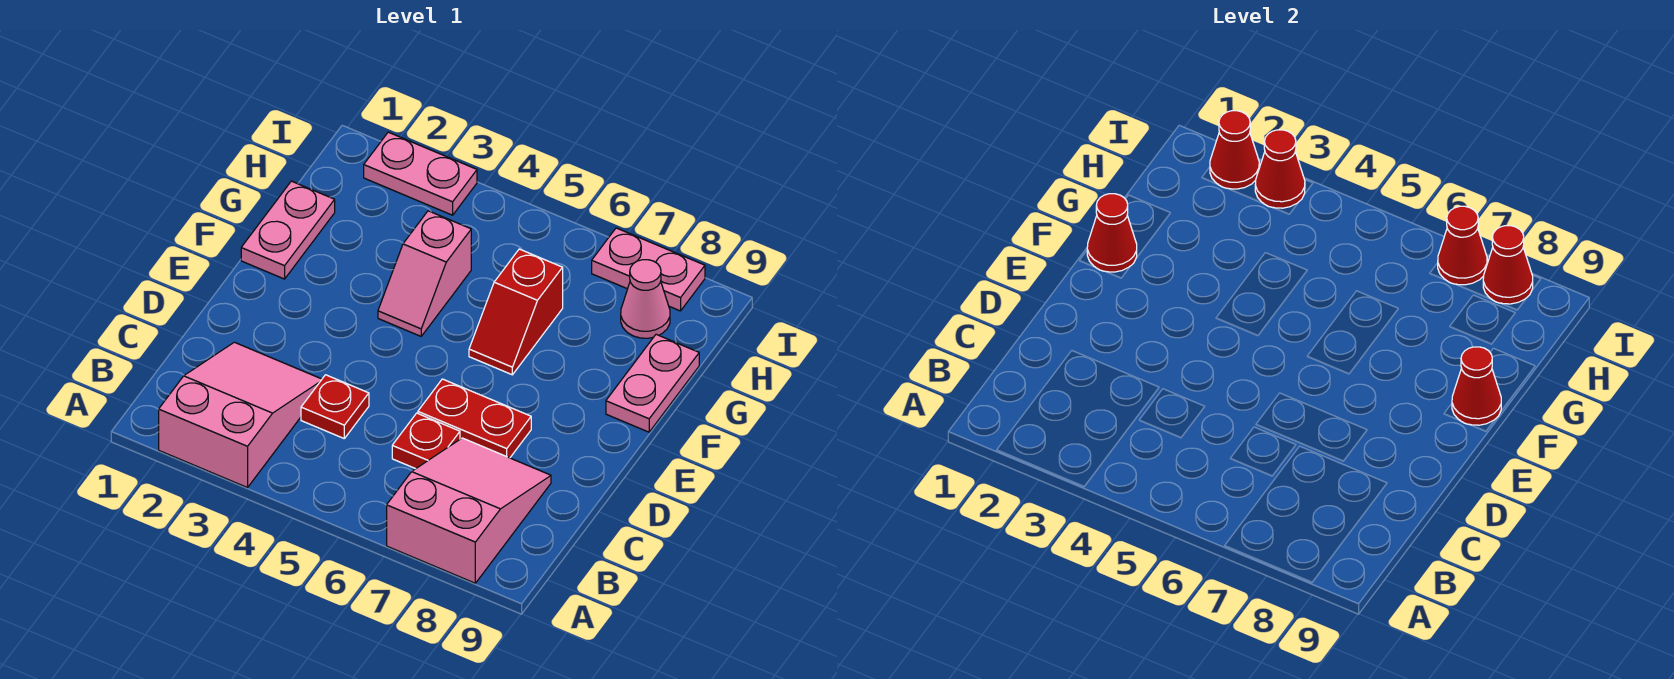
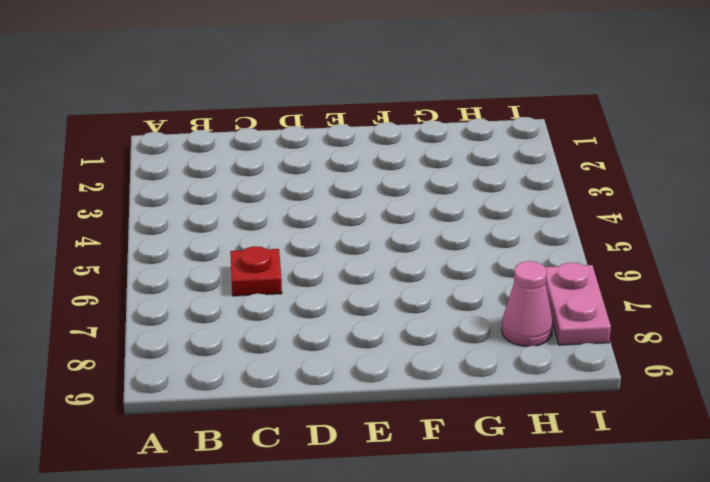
none -> pink 2x3 slope [159,342,322,488]
none -> pink 2x3 slope [387,438,551,583]
none -> red 1x1 plate [301,375,369,438]

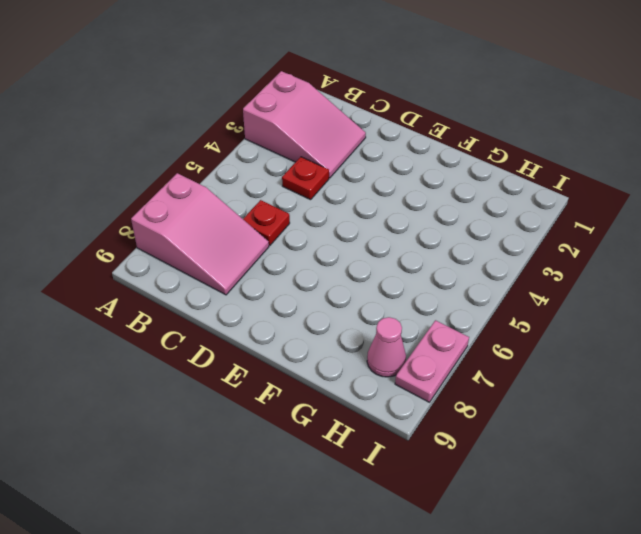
none -> red 1x2 plate [418,379,531,458]
none -> pink 1x2 plate [241,181,335,279]
none -> pink 1x2 slope [378,211,471,336]

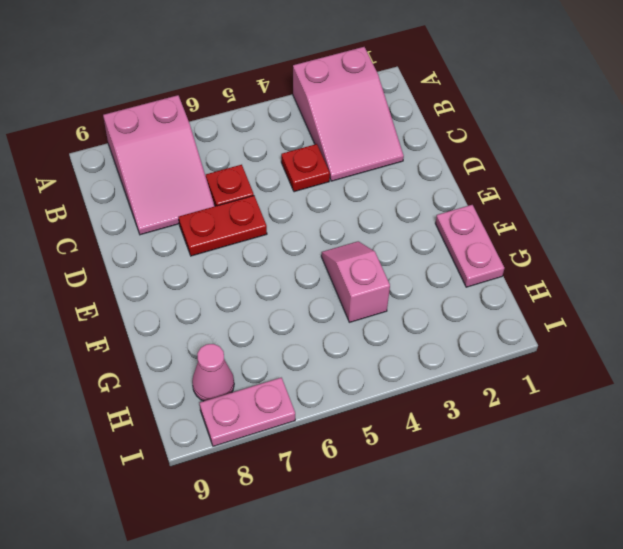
none -> red 1x2 slope [469,249,563,375]
none -> pink 1x2 plate [606,334,699,432]
none -> pink 1x2 plate [364,132,477,215]

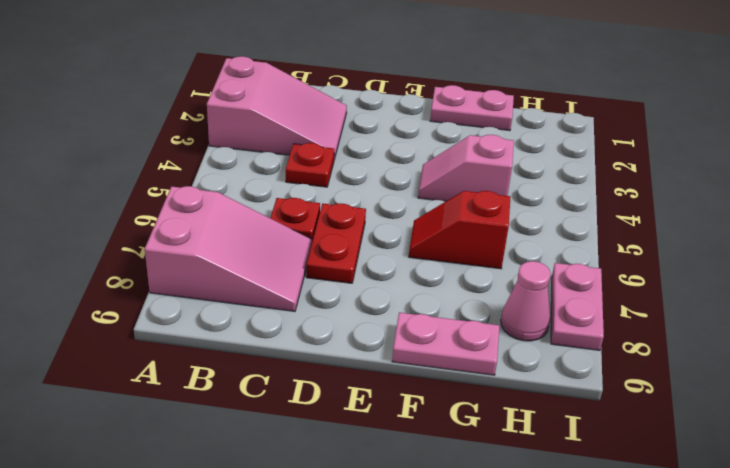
none -> pink 1x2 plate [364,132,477,215]
none -> red 1x1 cone [1087,194,1137,272]
none -> red 1x1 cone [1452,347,1501,425]

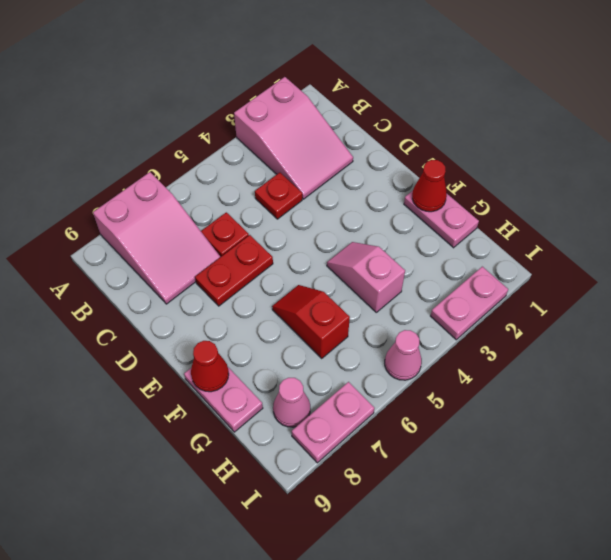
pink 1x1 cone [385,330,422,380] -> none
none -> red 1x1 cone [1210,111,1259,189]
none -> red 1x1 cone [1255,130,1305,208]
none -> red 1x1 cone [1438,206,1487,285]

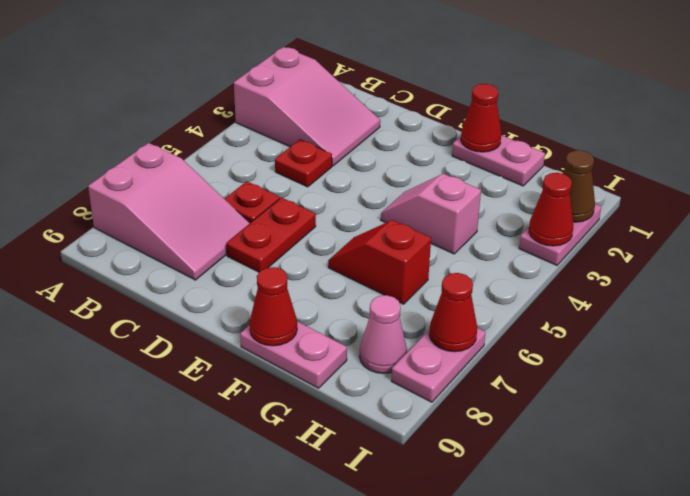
brown 1x1 cone [563,150,595,222] -> red 1x1 cone [1210,111,1259,189]
none -> red 1x1 cone [1483,226,1533,304]

